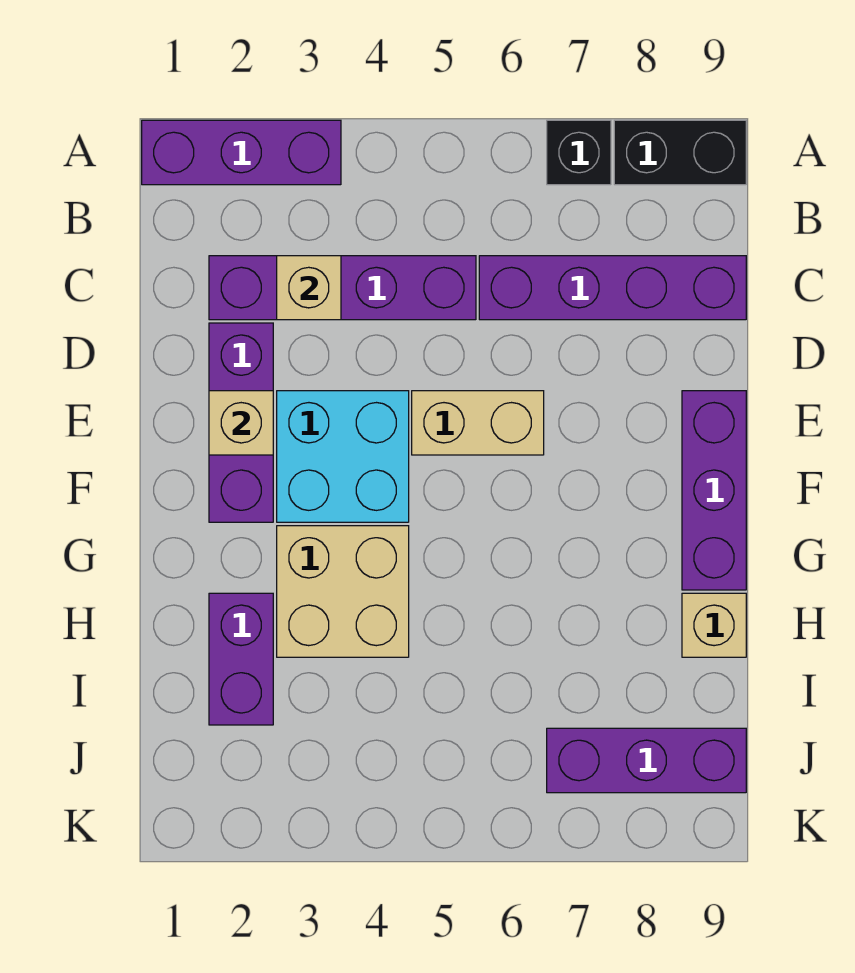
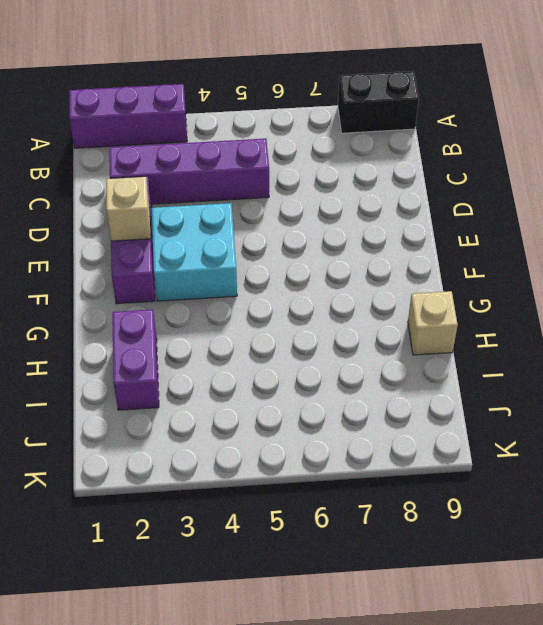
none -> black 1x1 brick [547,120,611,185]
none -> purple 1x4 brick [479,256,746,320]
none -> tan 1x2 brick [412,391,544,455]

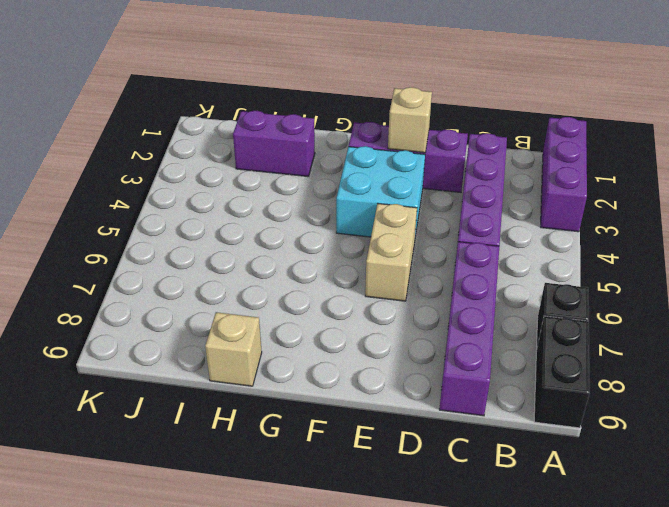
none -> purple 1x3 brick [682,391,746,590]
none -> tan 2x2 brick [277,526,409,657]
none -> purple 1x3 brick [547,728,746,793]

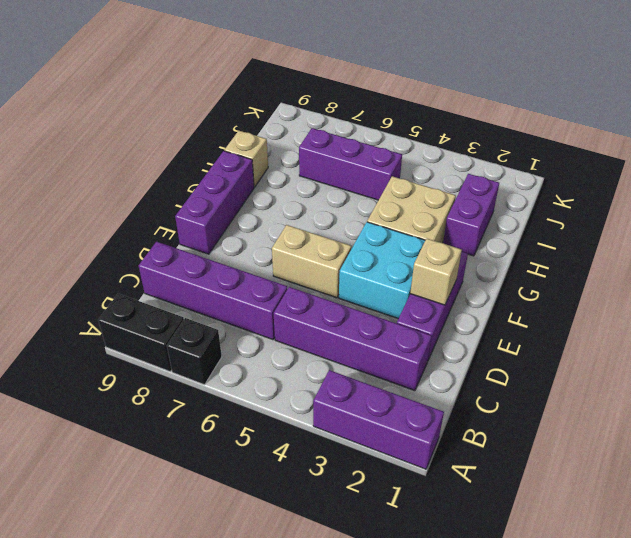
purple 1x3 brick [299,128,402,200] -> purple 1x3 brick moved to [547,728,746,793]
none -> tan 1x1 brick [277,256,341,320]

